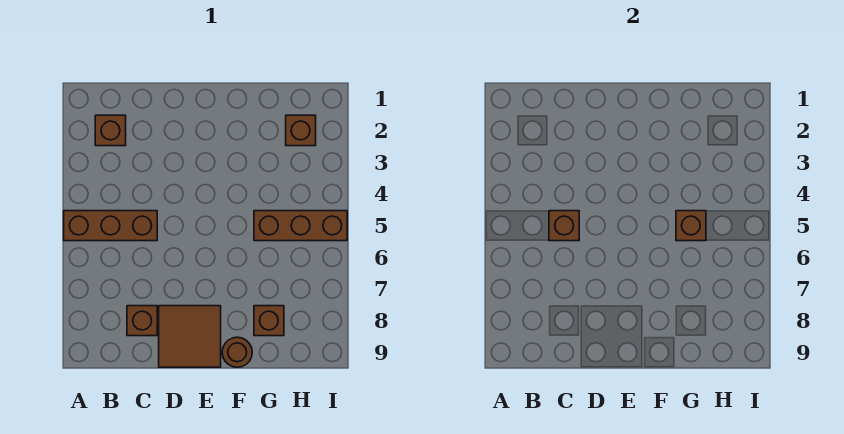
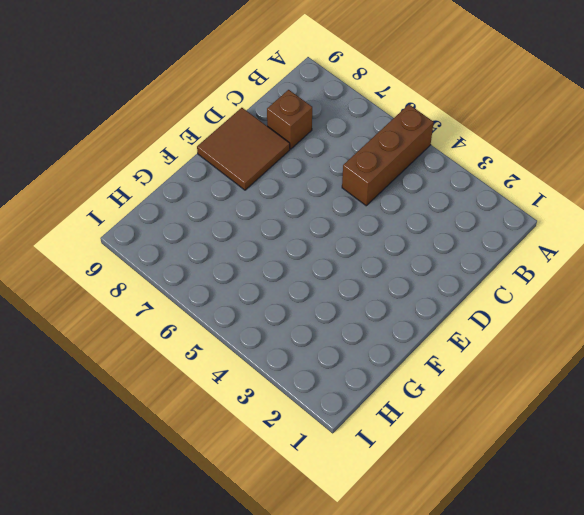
none -> brown 1x1 brick [95,115,126,146]
none -> brown 1x1 round brick [222,337,252,367]

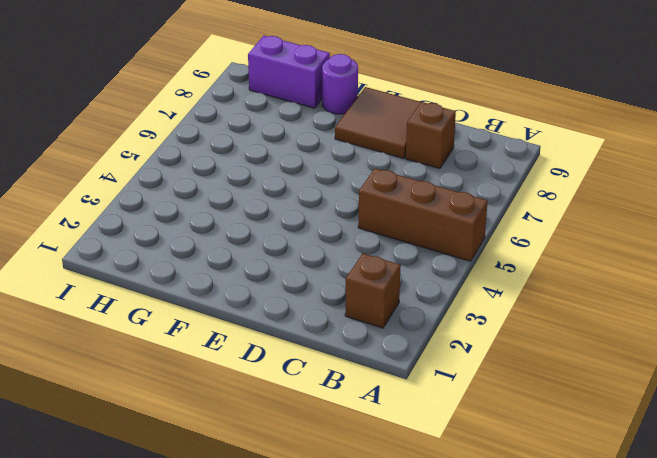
purple 1x1 round brick [322,54,358,114] -> brown 1x1 round brick [222,337,252,367]
purple 1x2 brick [248,36,330,108] -> none
none -> brown 1x3 brick [254,211,347,241]
none -> brown 1x1 brick [254,306,284,336]

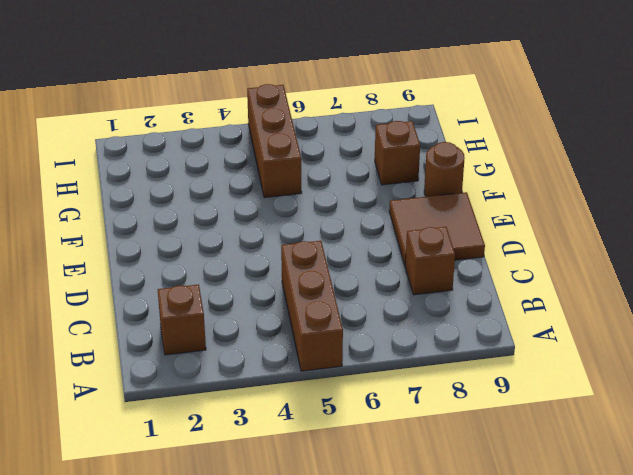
none -> brown 1x1 brick [286,115,316,146]
none -> brown 1x1 brick [549,211,579,241]

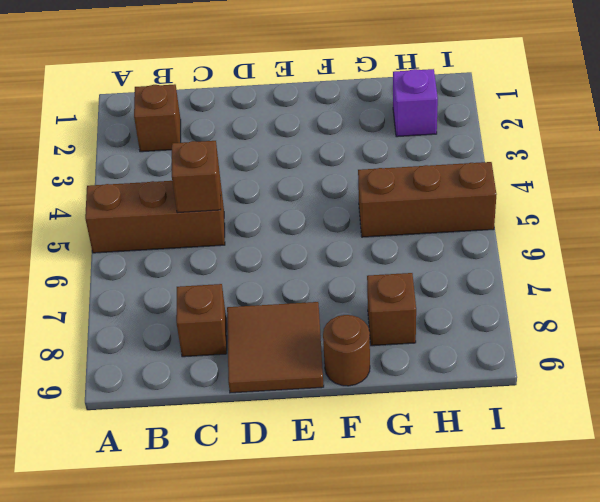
purple 1x1 brick [393,69,438,137] -> brown 1x1 brick [286,115,316,146]
none -> brown 1x1 brick [676,211,706,241]

